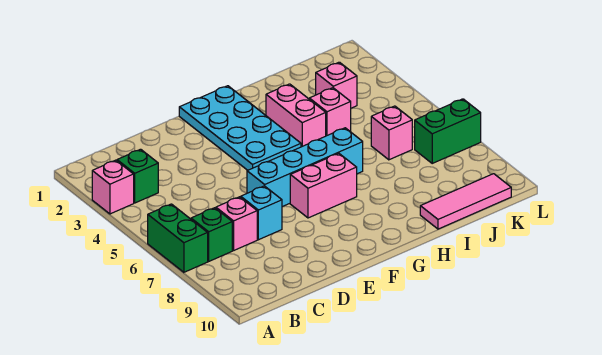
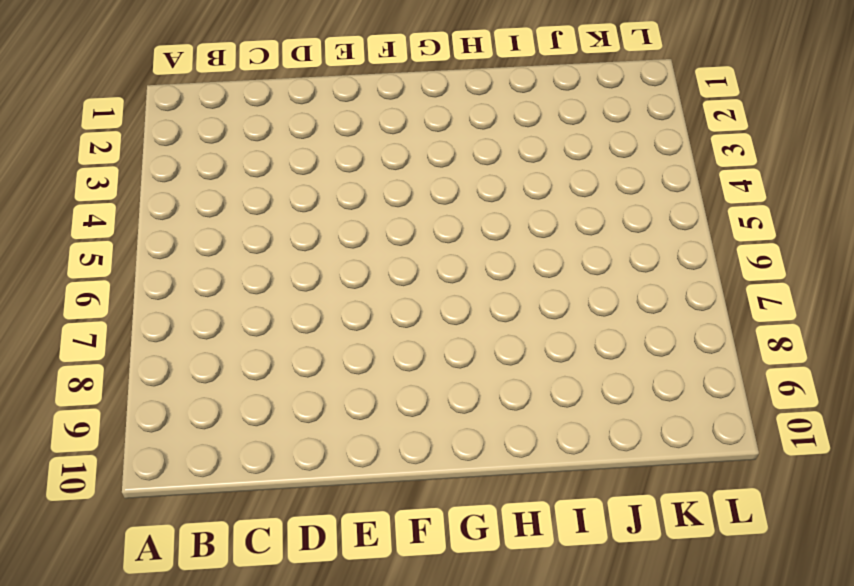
none -> pink 1x1 brick [92,160,134,214]
none -> green 1x2 brick [148,204,208,272]
none -> green 1x1 brick [117,149,158,203]

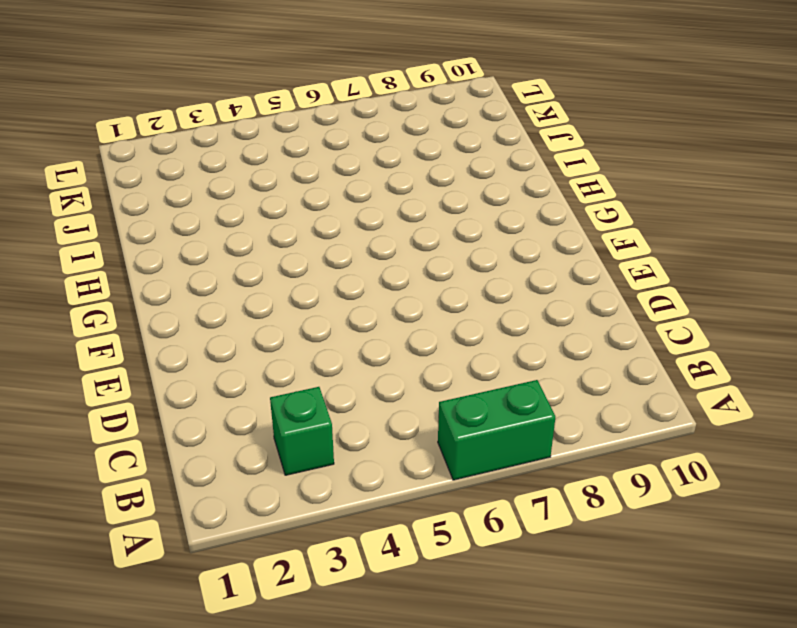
none -> pink 1x1 brick [92,160,134,214]
none -> green 1x1 brick [191,208,232,261]
none -> pink 1x1 brick [216,197,257,250]

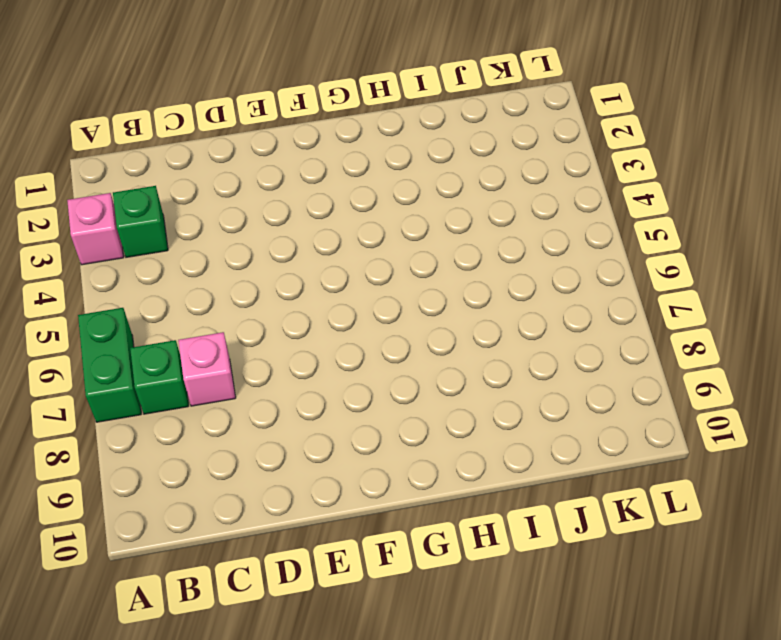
none -> cyan 1x1 brick [241,186,282,240]
none -> cyan 1x4 brick [247,128,363,207]
none -> cyan 2x4 plate [179,86,301,170]

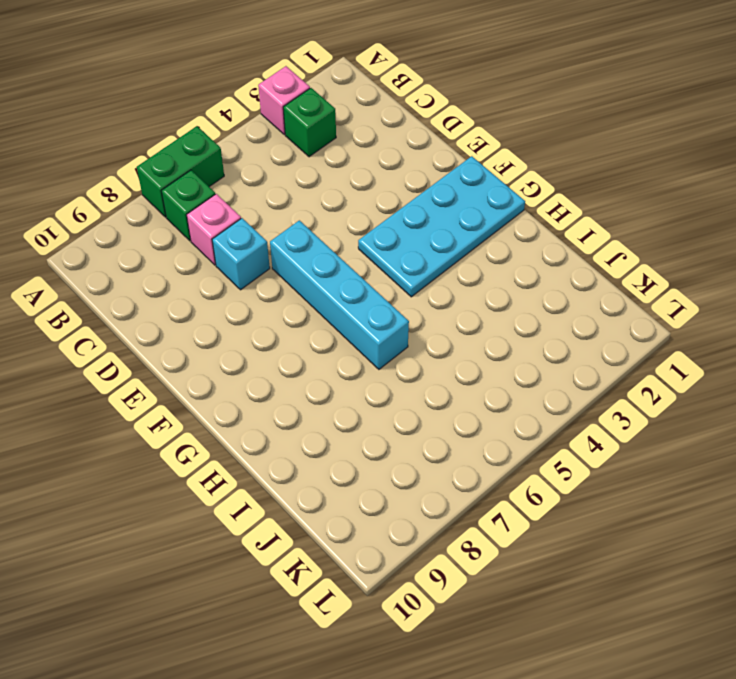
none -> pink 1x2 brick [290,153,357,218]
none -> pink 1x2 brick [266,84,326,147]
none -> pink 1x1 brick [309,88,351,136]

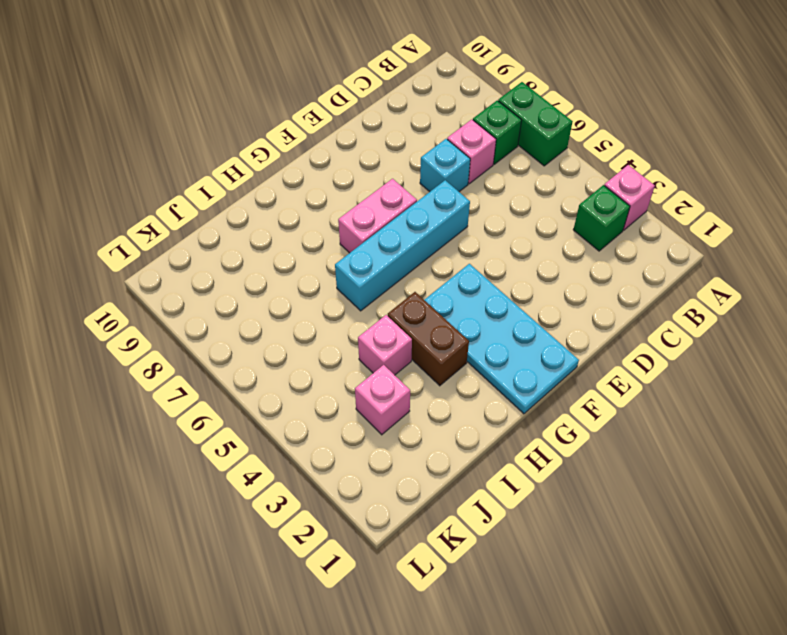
brown 1x2 brick [388,292,469,386] -> pink 1x2 brick [266,84,326,147]
none -> pink 1x3 tile [420,174,511,229]
none -> pink 1x1 brick [371,106,412,160]
none -> green 1x2 brick [415,99,481,163]

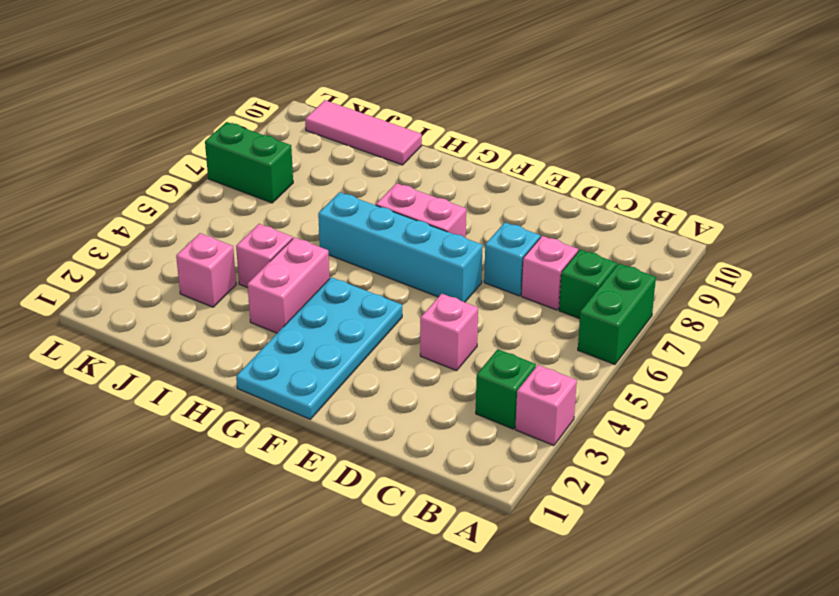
pink 1x1 brick [420,294,478,371] -> pink 1x1 brick moved to [371,106,412,160]

